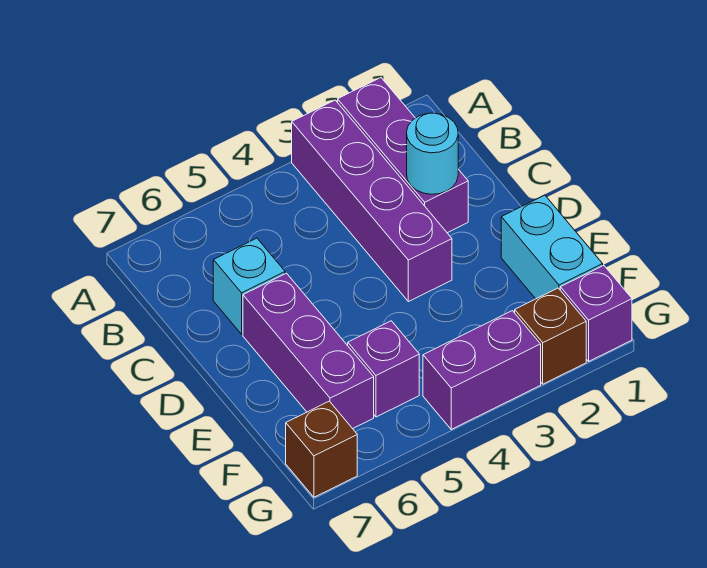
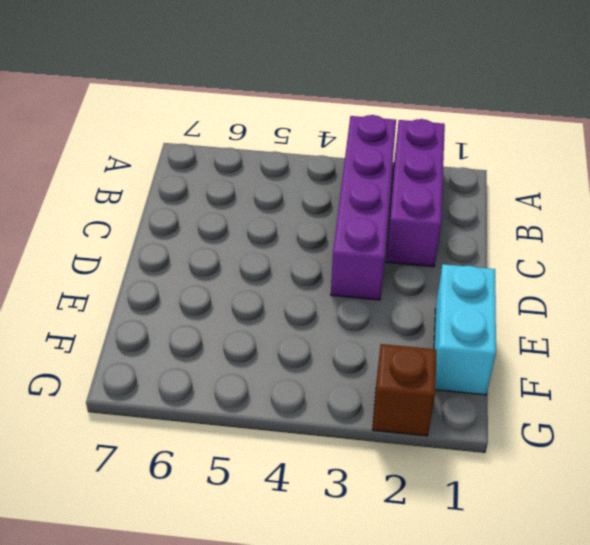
none -> cyan 1x1 brick [213,238,285,334]
none -> purple 1x3 brick [243,273,374,429]

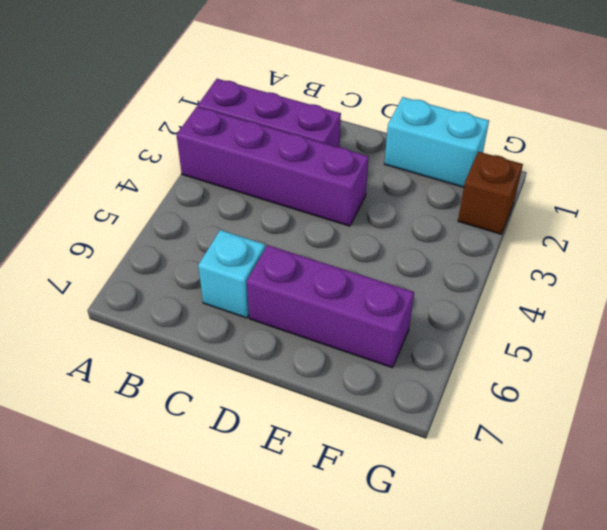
none -> purple 1x1 brick [348,321,419,417]
none -> purple 1x1 brick [560,266,632,361]

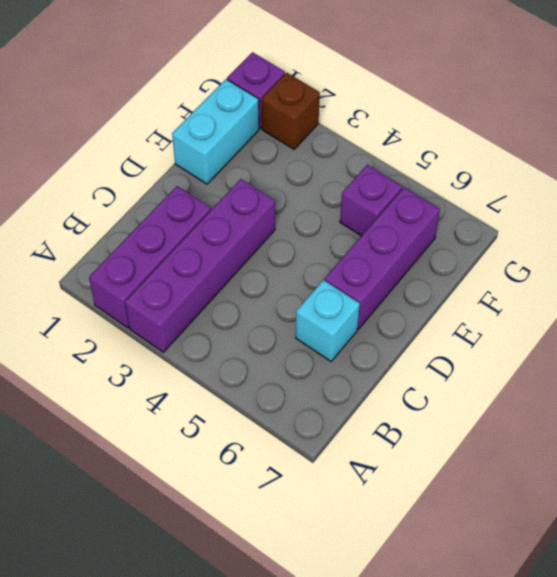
none -> purple 1x2 brick [423,311,541,429]
none -> brown 1x1 brick [286,401,357,497]

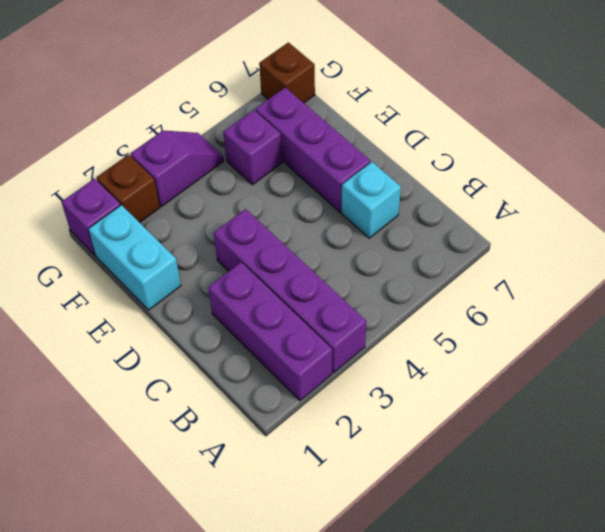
purple 1x2 slope [130,131,224,206] -> purple 1x2 brick [423,311,541,429]
none -> cyan 1x1 round brick [407,113,458,194]

